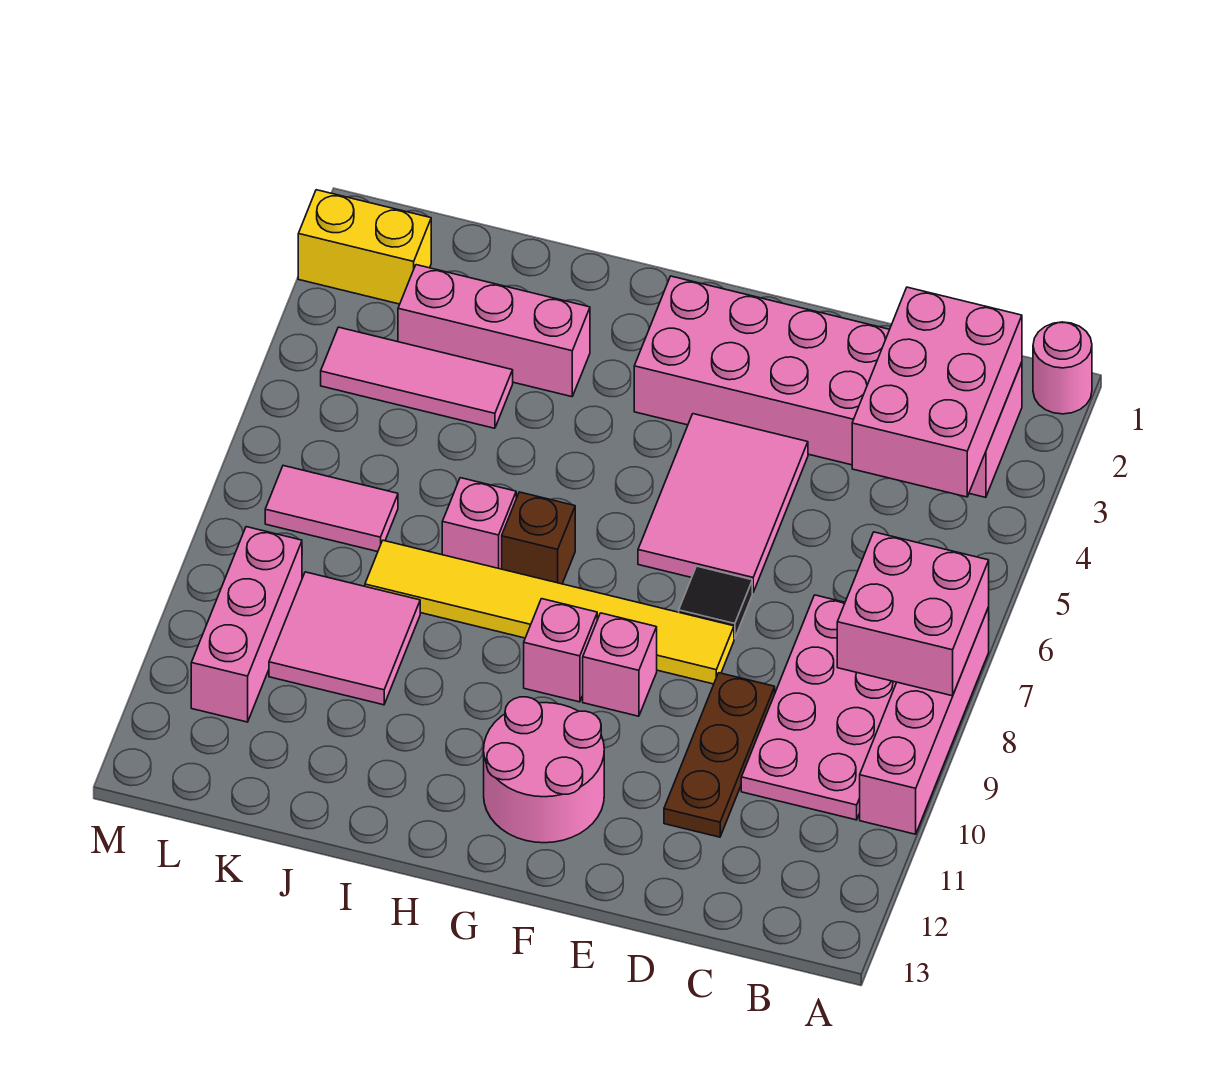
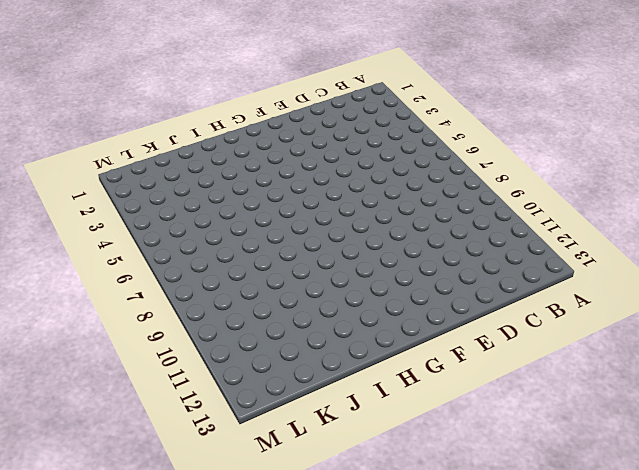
none -> pink 1x1 round brick [1033,322,1092,414]
none -> pink 1x4 brick [860,607,989,834]
none -> pink 2x6 brick [634,276,1022,497]

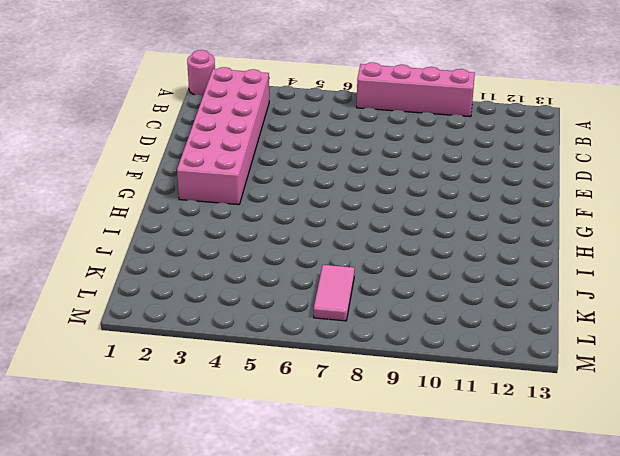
none -> pink 2x4 plate [741,595,897,820]
none -> brown 1x3 plate [664,673,775,837]
none -> pink 2x3 tile [638,414,808,592]

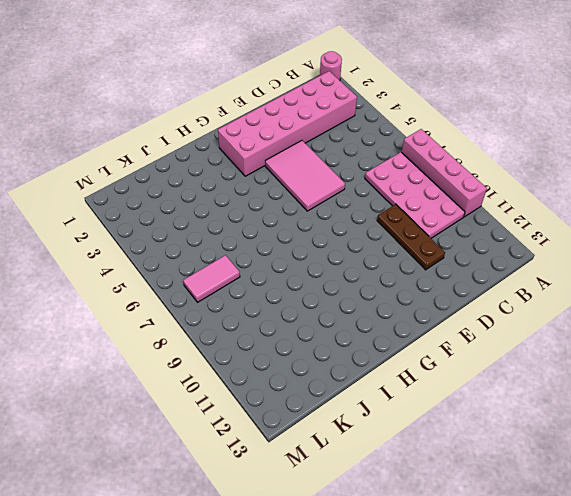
none -> black 1x1 tile [679,566,752,639]
none -> yellow 1x6 tile [365,540,734,684]
none -> pink 1x1 brick [583,613,657,716]

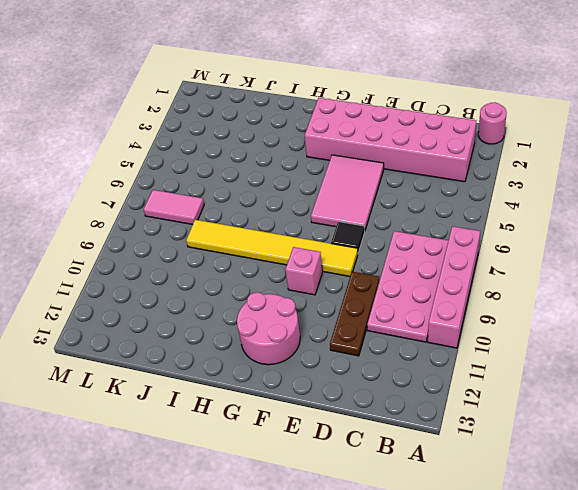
none -> pink 1x1 brick [524,599,597,702]
none -> brown 1x1 brick [502,492,575,584]
none -> pink 1x3 brick [398,265,590,397]

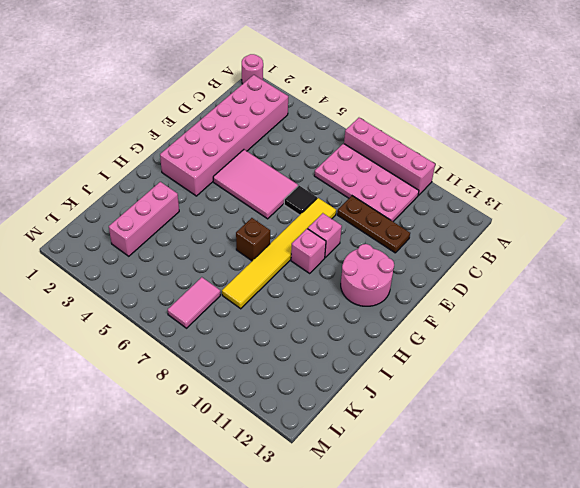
none -> pink 1x1 brick [442,478,516,569]
none -> pink 1x3 tile [321,327,513,428]
none -> pink 2x2 tile [269,572,420,705]

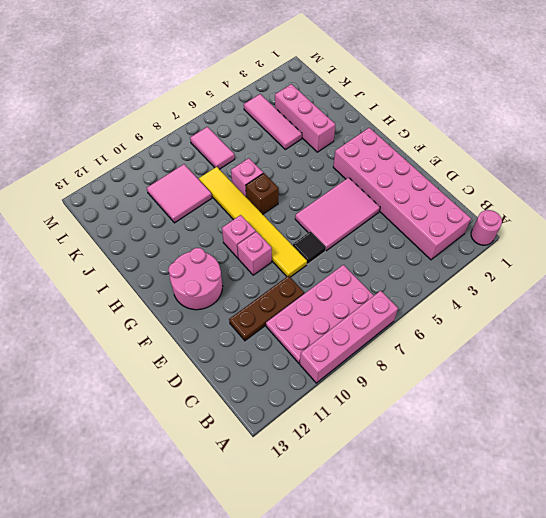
none -> yellow 1x2 brick [298,190,431,304]
none -> pink 1x3 brick [191,527,302,722]
none -> pink 2x2 brick [837,532,989,696]

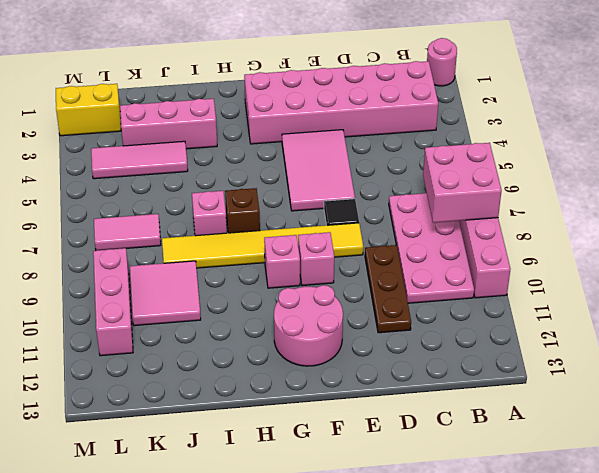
none -> pink 2x3 brick [852,287,1022,497]

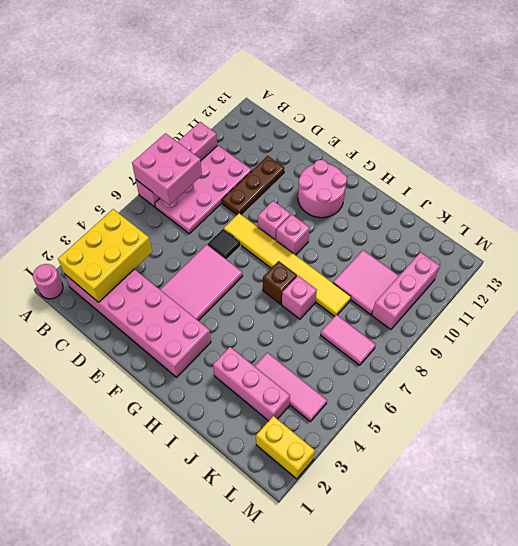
yellow 2x3 brick [58,209,152,302] -> pink 2x3 brick [852,287,1022,497]

